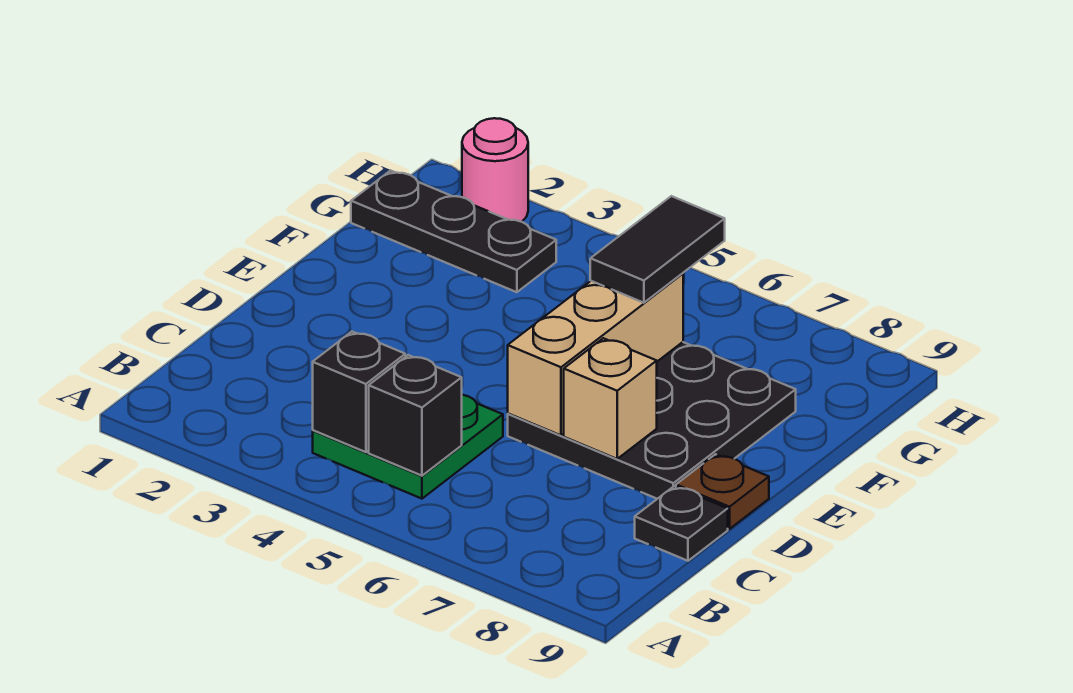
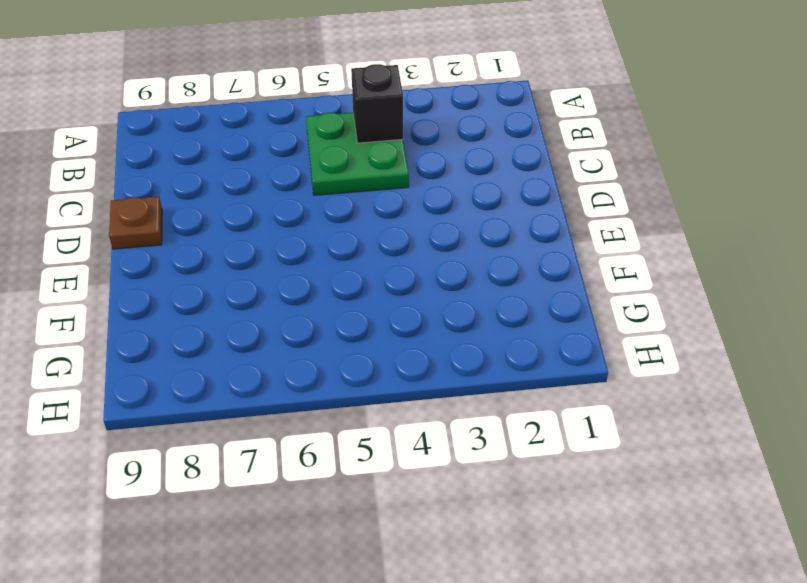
none -> black 1x1 plate [635,486,728,561]
none -> black 3x3 plate [508,342,796,499]

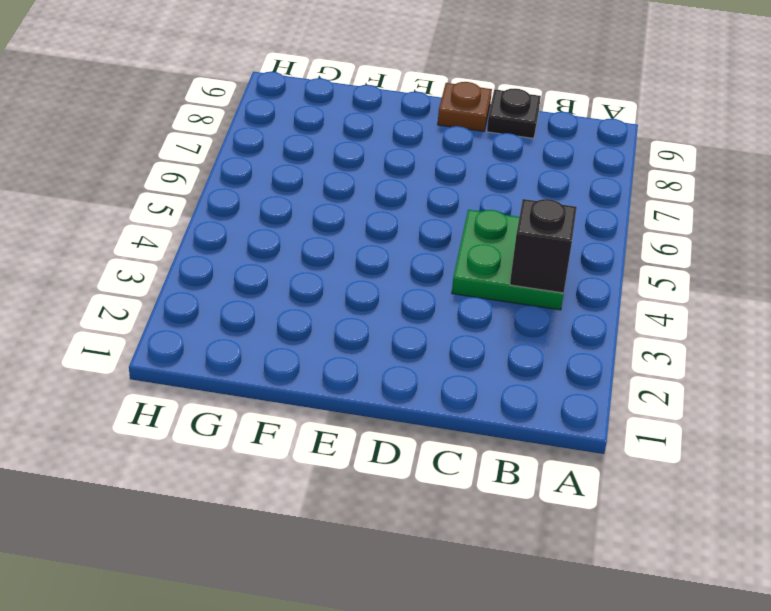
none -> black 3x3 plate [508,342,796,499]
none -> black 1x3 plate [351,170,556,292]

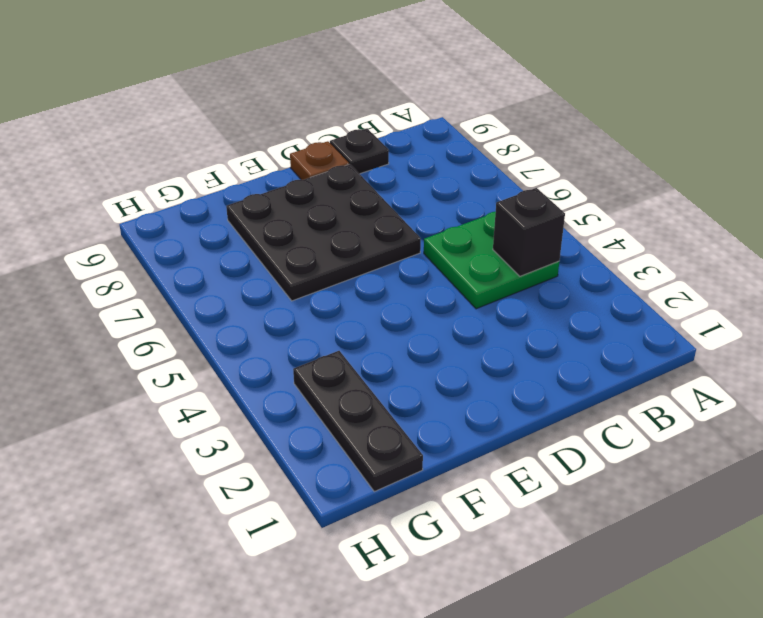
none -> pink 1x1 round brick [462,118,528,222]
none -> black 1x1 brick [369,355,462,476]

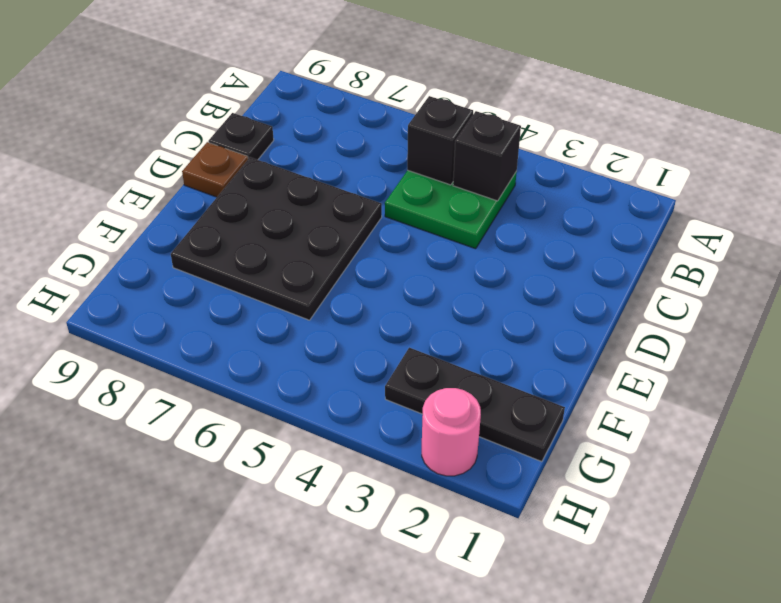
none -> tan 1x3 brick [508,273,683,435]
none -> tan 1x1 brick [564,338,657,459]

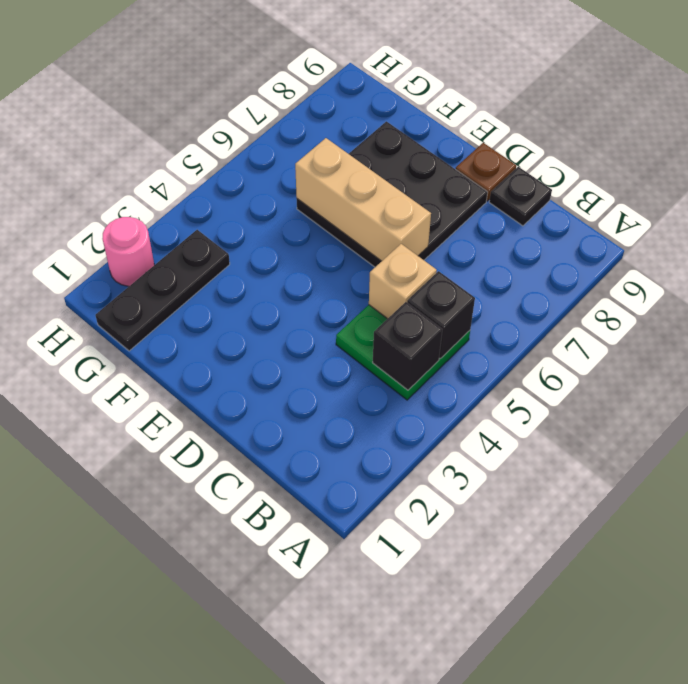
tan 1x1 brick [369,244,437,319] -> tan 1x1 brick moved to [564,338,657,459]
none -> black 1x2 tile [590,196,725,303]

